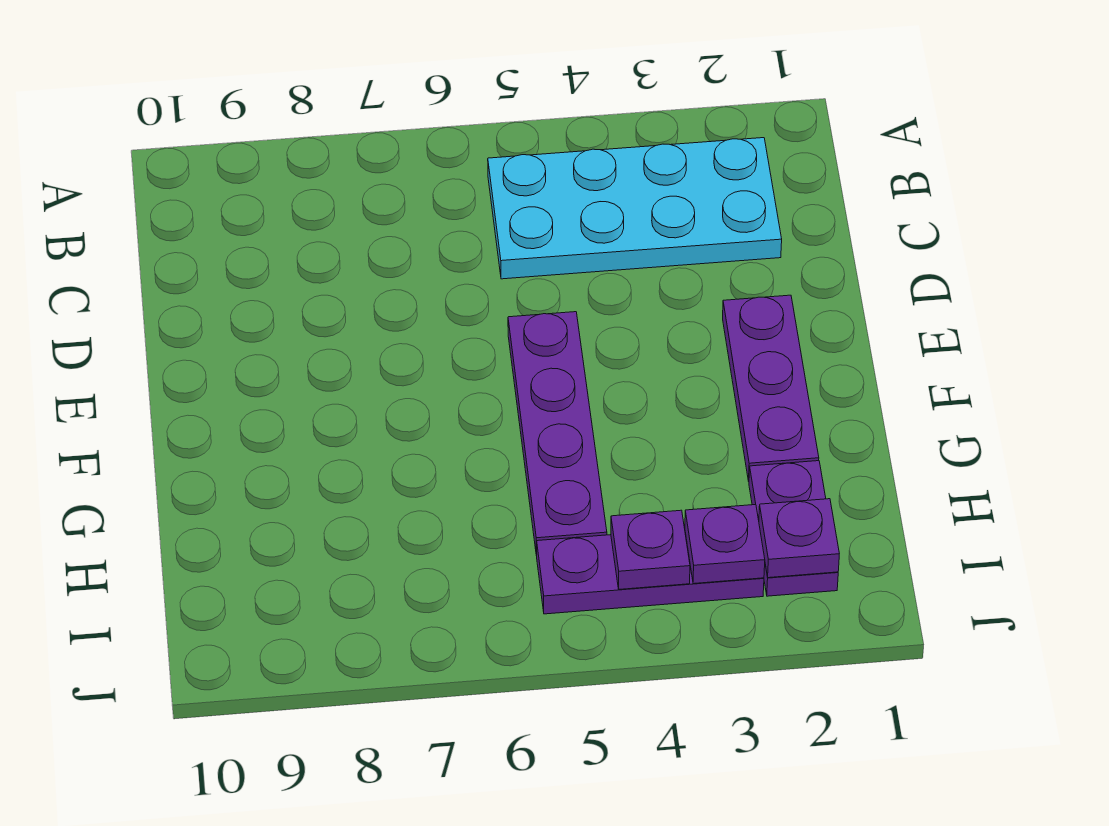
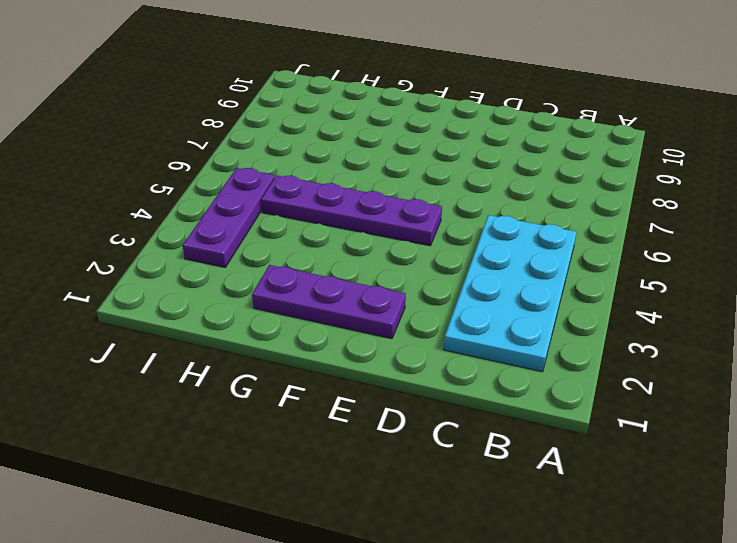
none -> purple 1x2 plate [749,461,838,596]
none -> purple 1x1 plate [759,499,839,578]

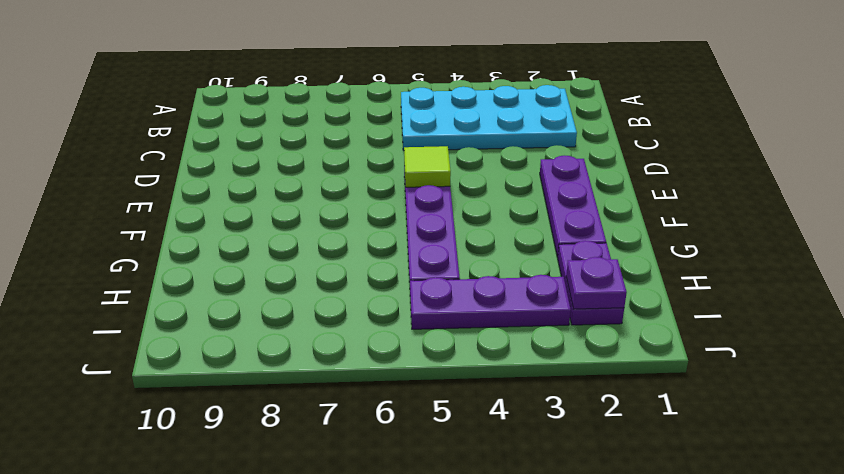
lime 1x1 tile [404,146,451,187] -> none
none -> purple 1x1 plate [685,505,765,584]
none -> purple 1x1 plate [611,510,690,589]

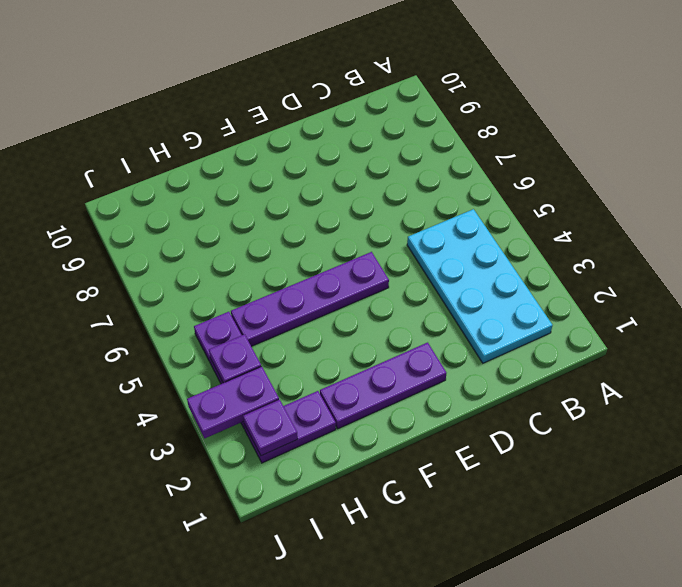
purple 1x2 plate [187,366,279,438] -> purple 1x1 plate [685,505,765,584]

